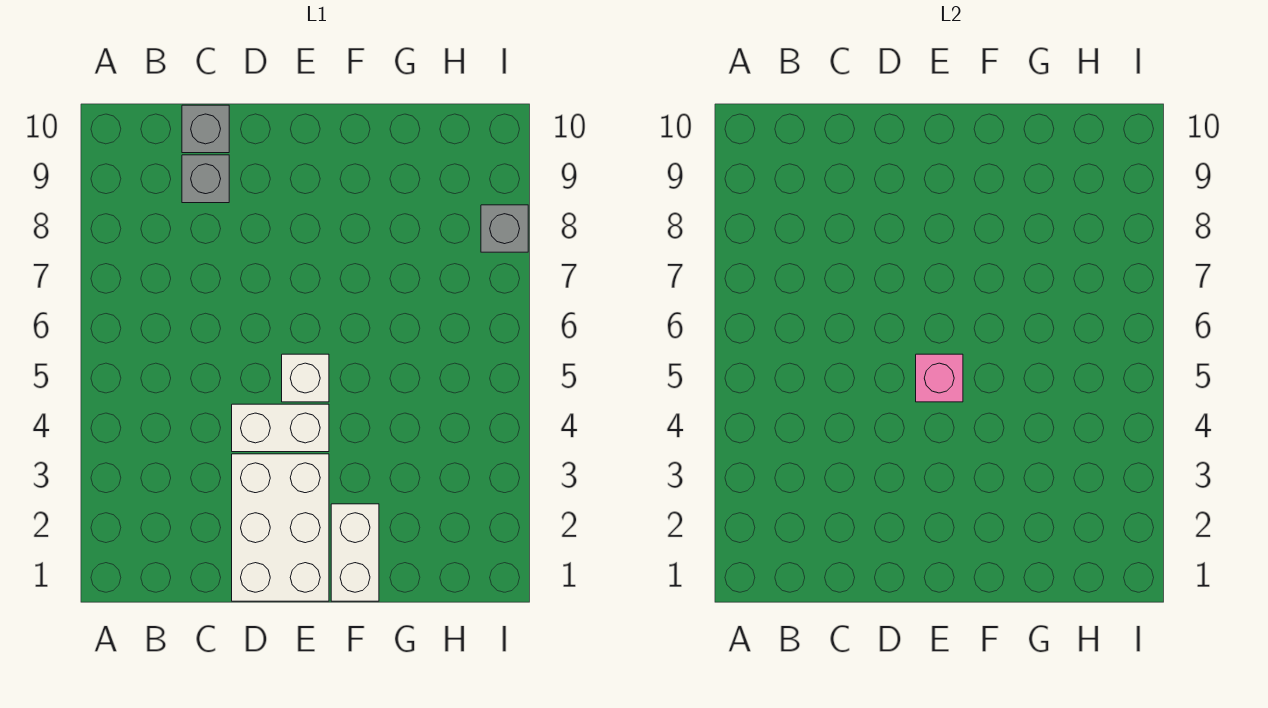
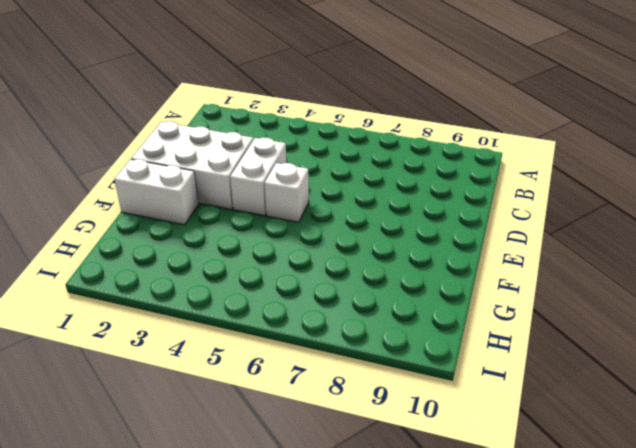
none -> grey 1x1 brick [182,155,229,203]
none -> grey 1x1 brick [182,105,229,153]

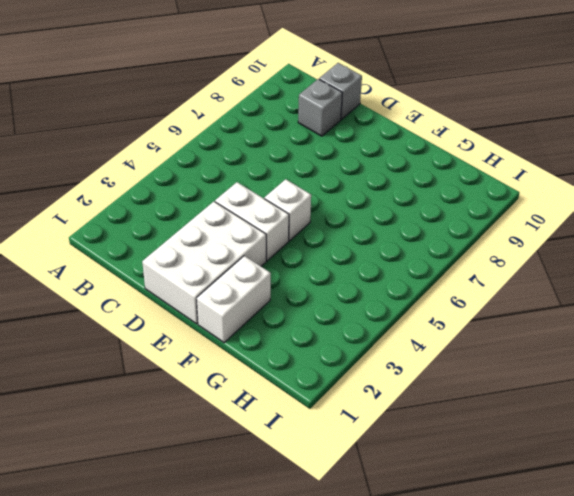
none -> grey 1x1 brick [481,205,528,252]
none -> pink 1x1 brick [916,354,963,402]

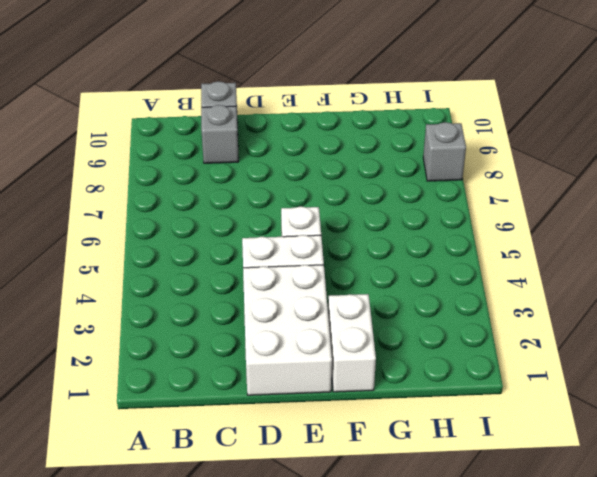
none -> pink 1x1 brick [916,354,963,402]

